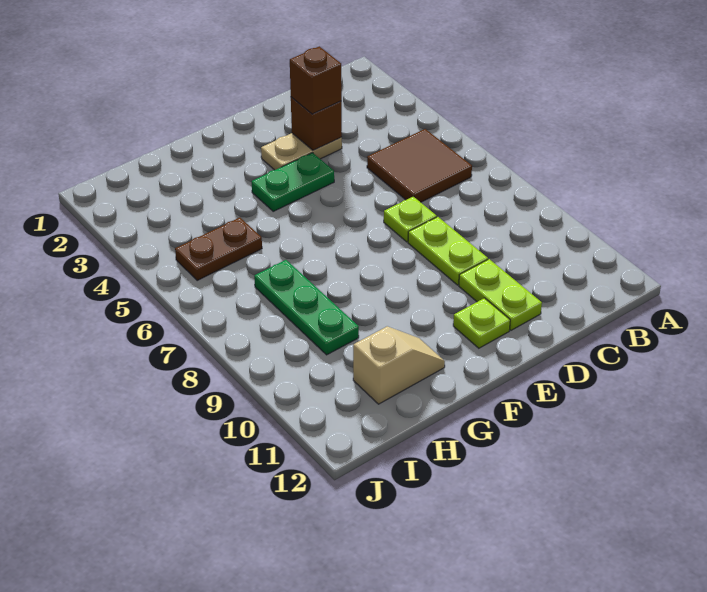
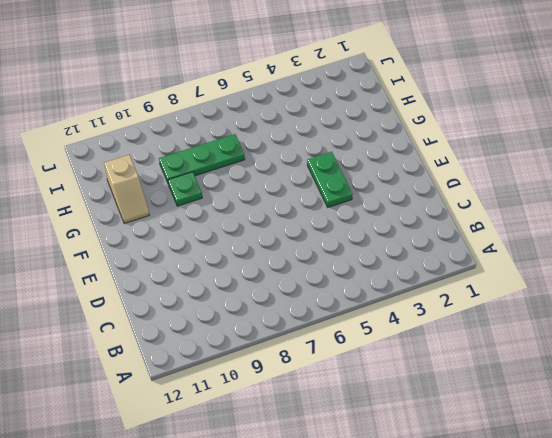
green 1x1 plate [168,172,202,206] -> none
none -> brown 2x2 tile [367,129,472,202]
none -> tan 1x2 plate [261,133,342,170]
none -> lime 1x1 plate [384,196,437,242]

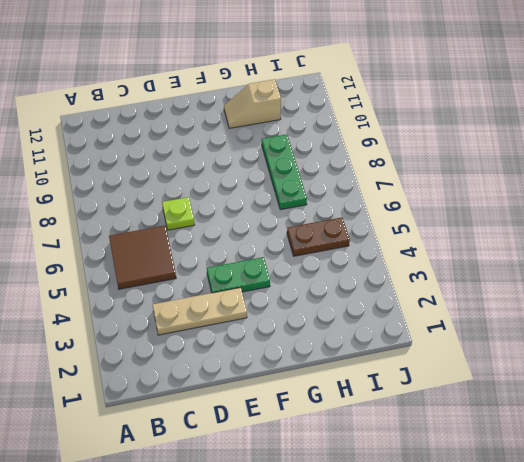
tan 1x3 plate [153,288,247,335] -> tan 1x2 plate [261,133,342,170]
none -> lime 1x2 plate [408,217,488,285]
none -> lime 1x2 plate [459,259,542,330]
none -> lime 1x1 plate [453,298,510,348]

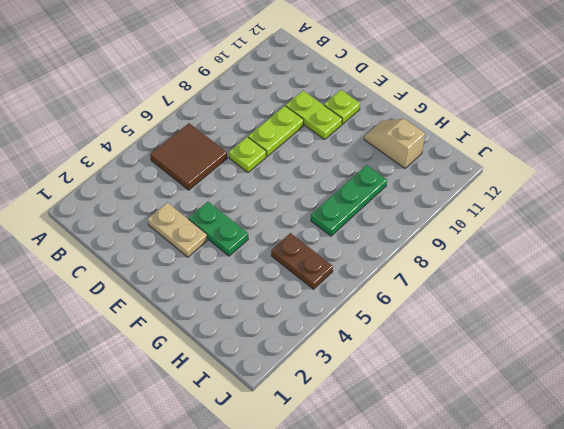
lime 1x2 plate [286,91,342,139] -> lime 1x2 plate turned to [459,259,542,330]
none -> brown 1x1 brick [291,97,342,150]
none -> brown 1x1 brick [290,46,342,114]

